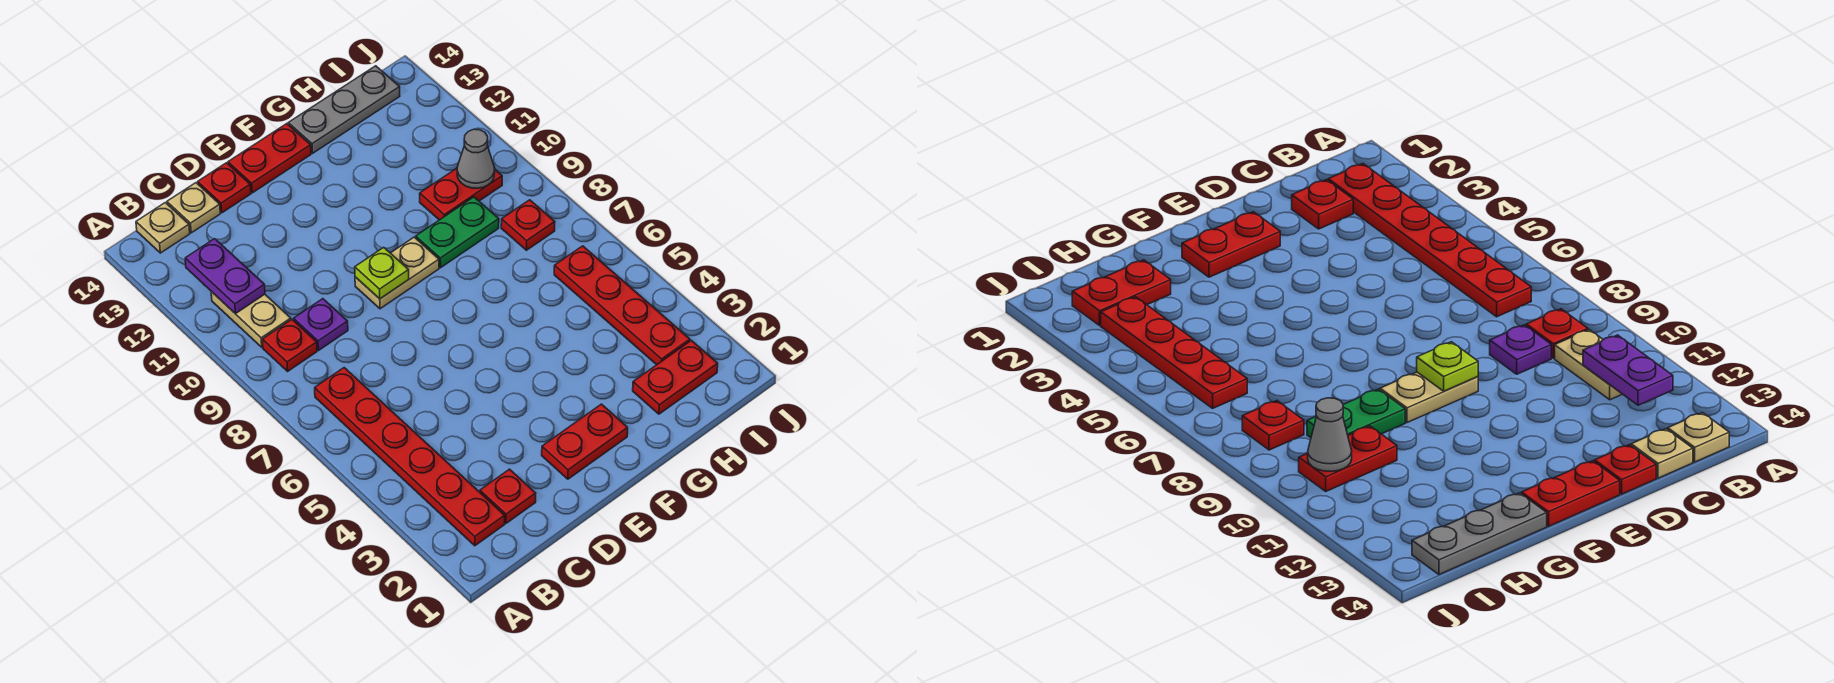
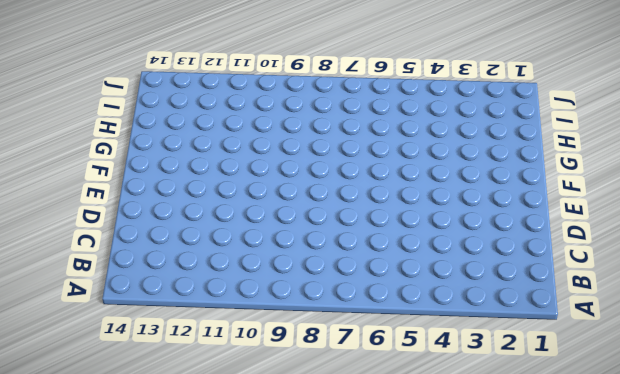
none -> red 1x6 plate [315,368,505,546]
none -> red 1x1 plate [262,320,317,371]
none -> tan 1x2 plate [211,292,291,347]

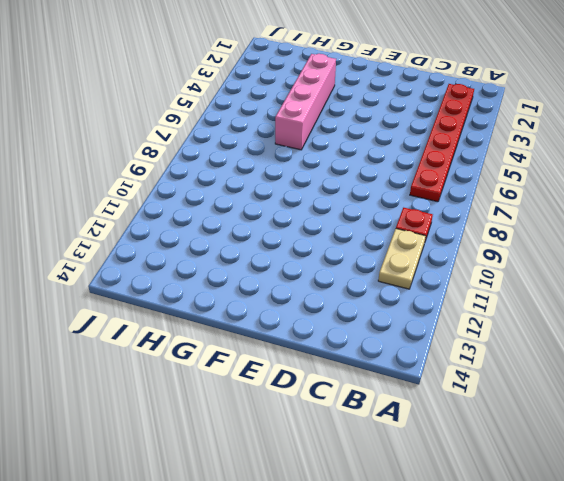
pink 1x4 brick [275,54,336,150] -> none
none -> tan 1x1 plate [136,203,190,253]
none -> red 1x1 plate [480,469,536,523]
none -> purple 1x1 plate [294,299,348,350]

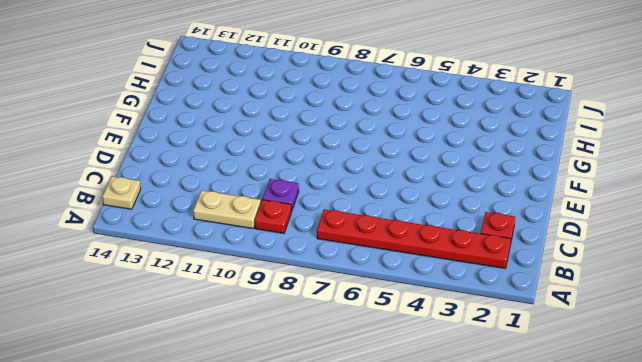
none -> tan 1x1 plate [167,183,220,233]
none -> red 1x1 plate [198,163,251,213]
none -> red 1x2 plate [542,404,628,479]

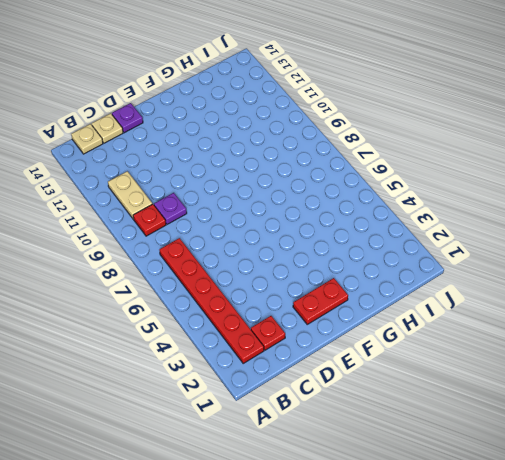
purple 1x1 plate [112,103,143,133] -> red 1x1 plate [198,163,251,213]
none -> tan 1x2 plate [355,237,439,309]
none -> red 1x2 plate [228,124,311,193]
none -> green 1x2 plate [416,197,499,268]

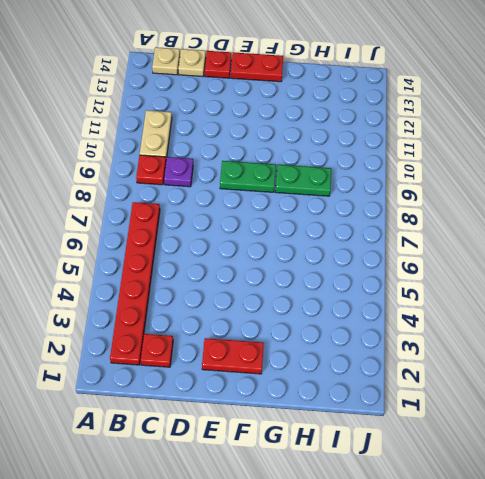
green 1x2 plate [220,161,276,192] -> tan 1x2 plate [355,237,439,309]
none -> grey 1x3 plate [288,66,400,153]
none -> red 1x2 plate [633,340,718,414]
none -> red 1x2 plate [420,168,502,220]

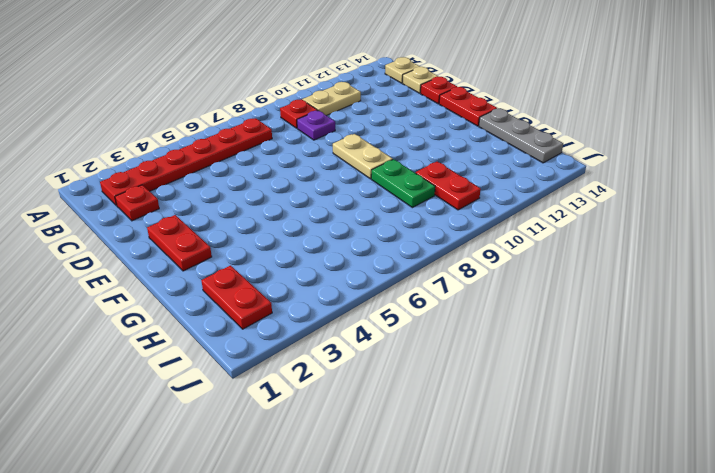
none -> red 1x4 plate [554,246,690,365]
none -> red 1x1 plate [501,200,555,250]
none -> purple 1x2 plate [185,239,265,314]

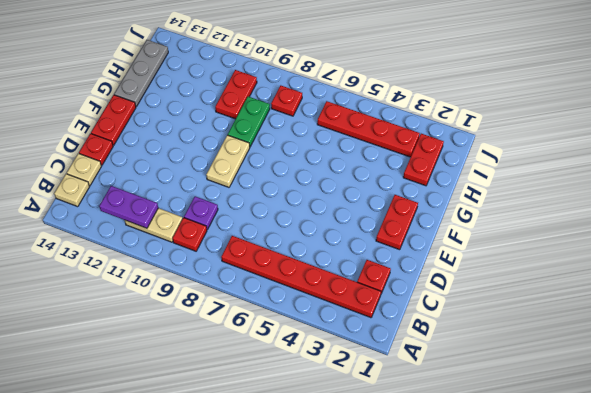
none -> lime 1x1 plate [355,247,409,299]
none -> grey 1x1 cone [457,129,495,188]

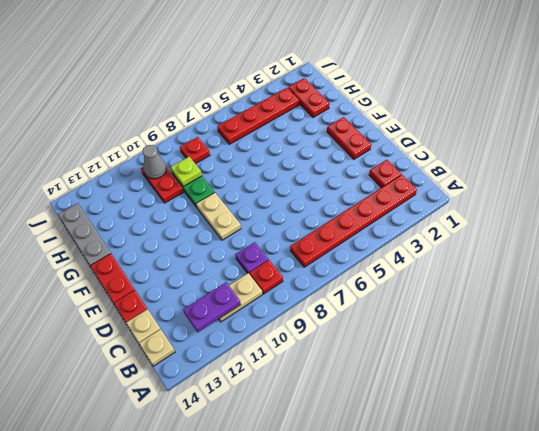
lime 1x1 plate [171,157,202,187] -> lime 1x1 plate moved to [355,247,409,299]

